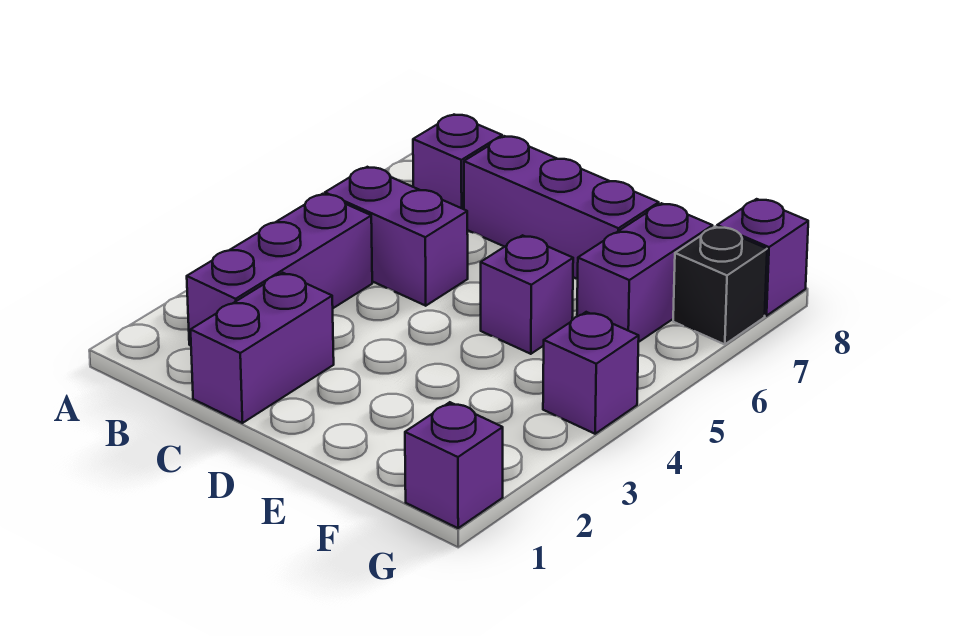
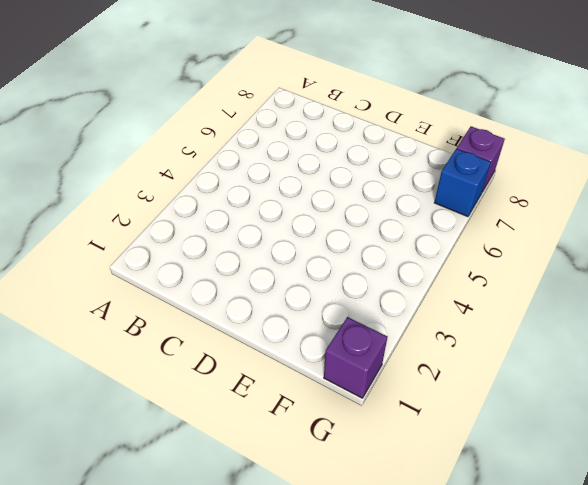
blue 1x1 brick [434,149,491,217] -> black 1x1 brick [673,226,767,344]
none -> purple 1x3 brick [187,194,372,345]
none -> purple 1x2 brick [325,167,468,306]

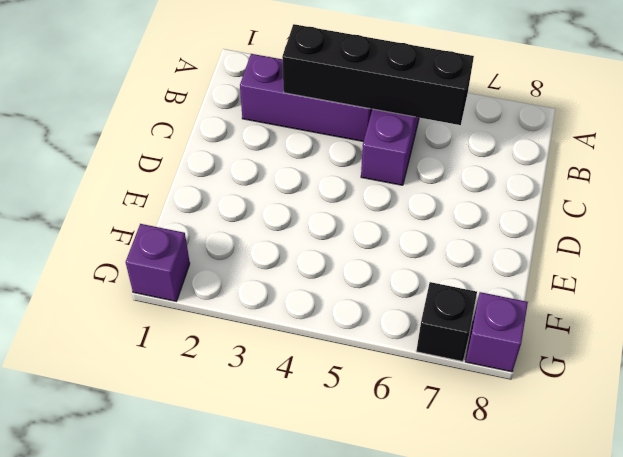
black 1x4 brick [282,24,474,125] -> none
none -> purple 1x1 brick [413,115,502,209]
none -> purple 1x2 brick [191,273,334,423]

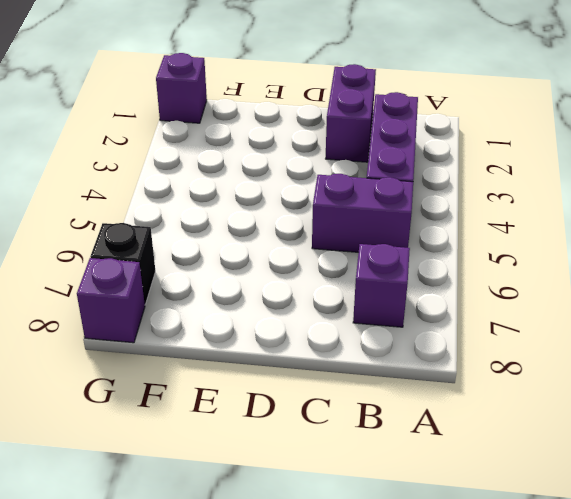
none -> purple 1x3 brick [464,136,659,279]
none -> purple 1x1 brick [481,235,573,354]

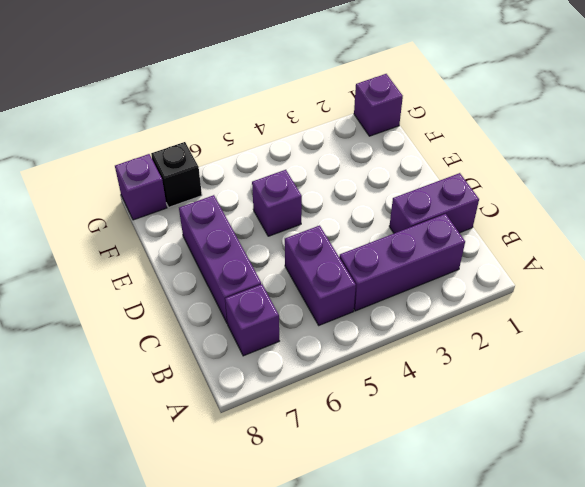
none -> purple 1x2 brick [577,203,713,342]
none -> purple 1x1 brick [543,312,639,434]

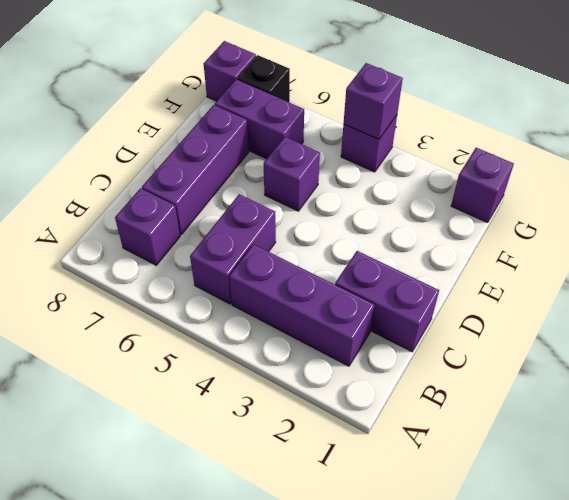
purple 1x1 brick [344,63,403,139] -> none

